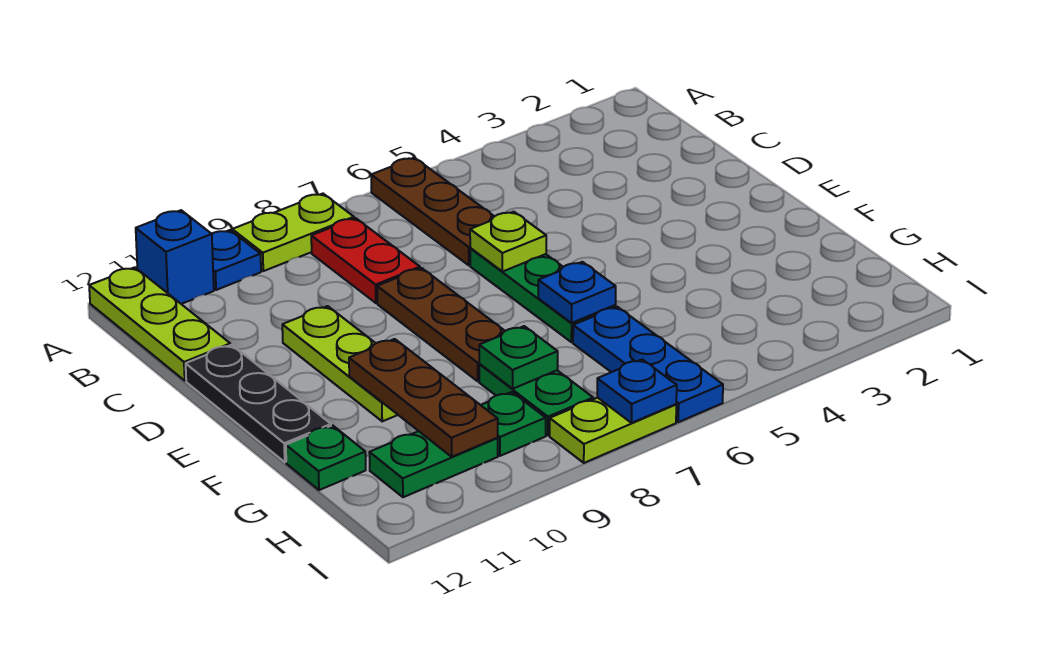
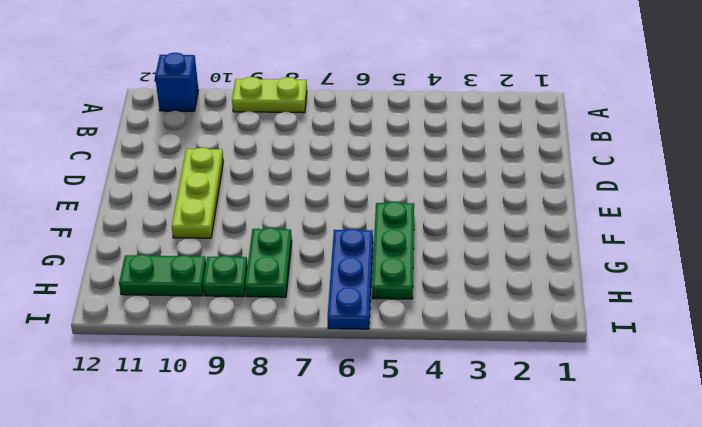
green 1x3 plate [372,202,414,299] -> green 1x3 plate moved to [470,249,616,342]
none -> brown 1x3 plate [371,158,494,265]
none -> blue 1x1 plate [212,230,261,290]
none -> lime 1x3 plate [89,267,230,381]

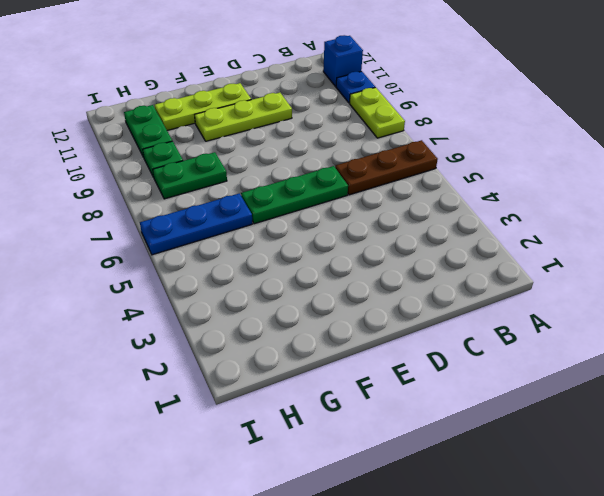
lime 1x3 plate [155,83,251,130] -> lime 1x3 plate moved to [89,267,230,381]
none -> red 1x2 plate [311,218,420,303]
none -> brown 1x3 plate [377,268,505,381]
none -> black 1x3 plate [186,345,331,462]

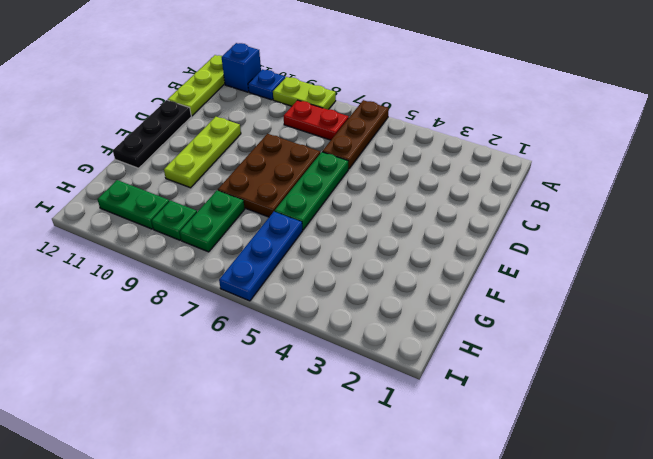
red 1x2 plate [283,100,349,140] -> red 1x2 plate turned to [311,218,420,303]
brown 2x3 plate [218,134,320,217] -> brown 1x3 plate [377,268,505,381]
none -> green 1x1 plate [286,425,366,490]
none -> lime 1x2 plate [550,398,676,463]
none -> lime 1x1 plate [470,212,546,272]

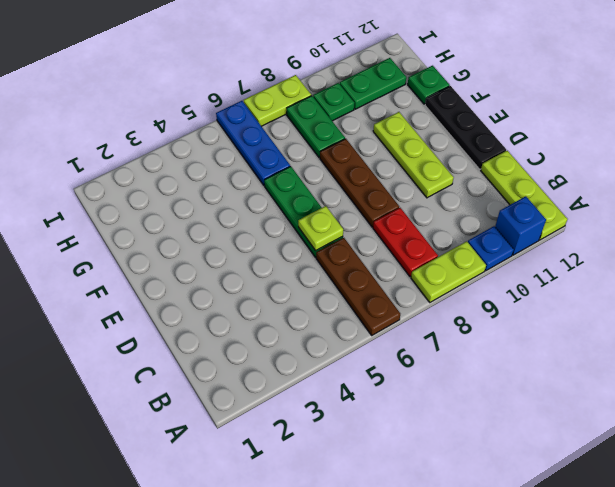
none -> blue 1x1 plate [538,262,616,323]
none -> brown 1x3 plate [349,339,498,457]
none -> green 1x1 plate [479,326,558,389]

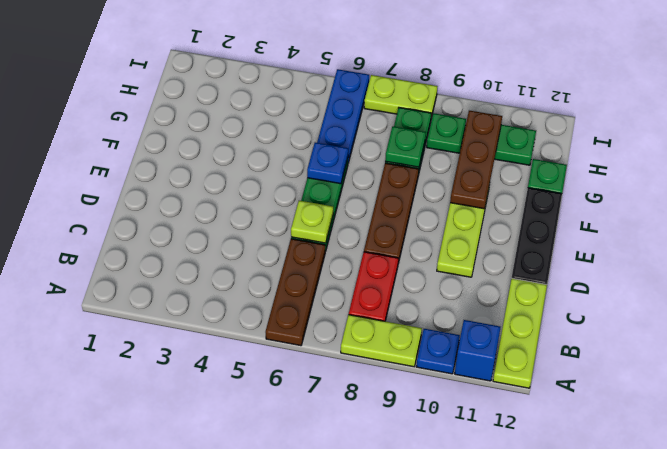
none -> blue 1x1 plate [597,359,677,423]

